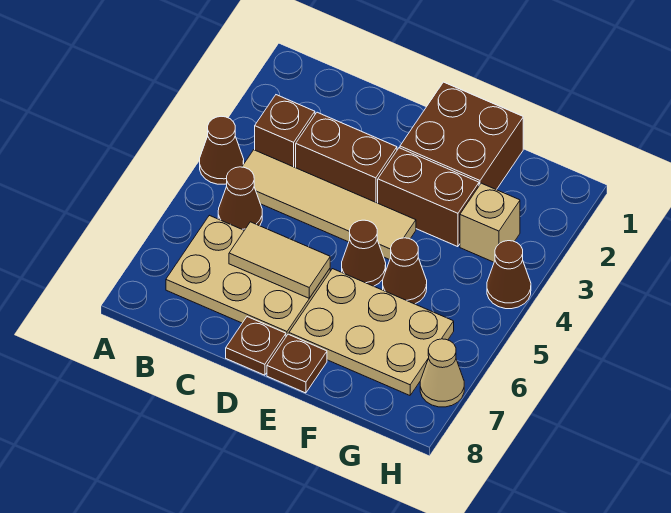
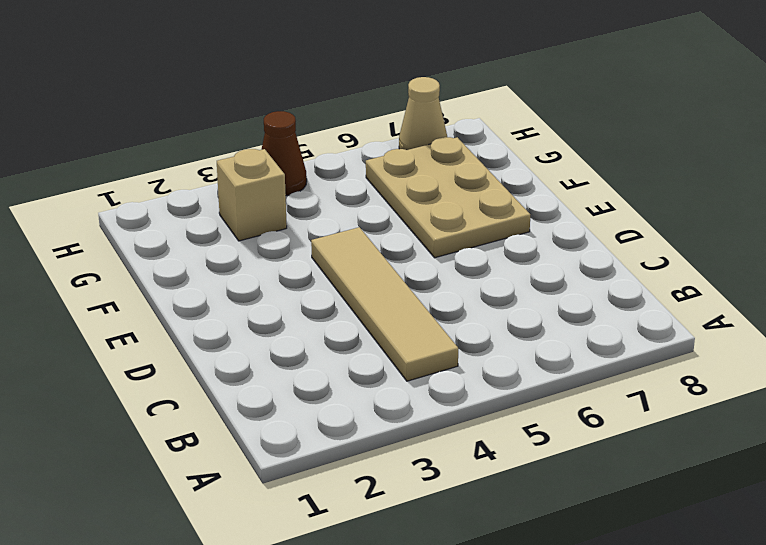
none -> brown 1x1 cone [200,116,244,184]
none -> brown 1x1 brick [255,95,315,168]
none -> brown 1x1 cone [218,167,262,230]

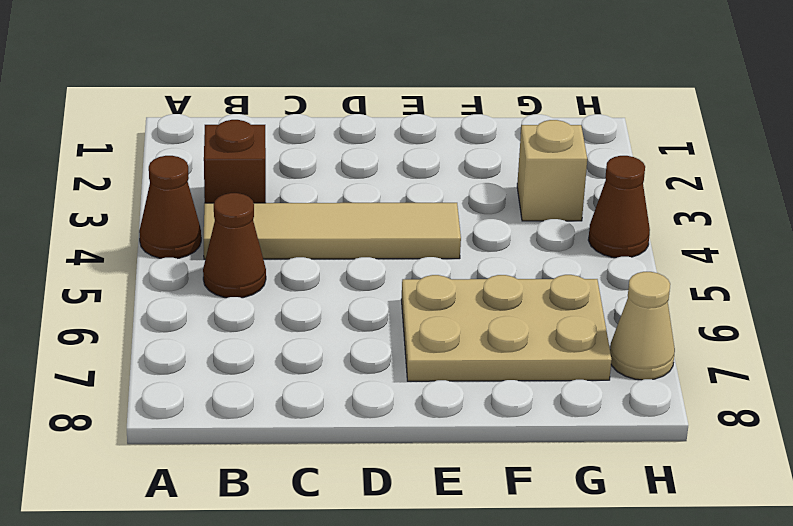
none -> tan 2x3 plate [166,215,330,336]
none -> brown 1x2 brick [296,112,397,203]
none -> brown 1x1 plate [226,317,286,375]

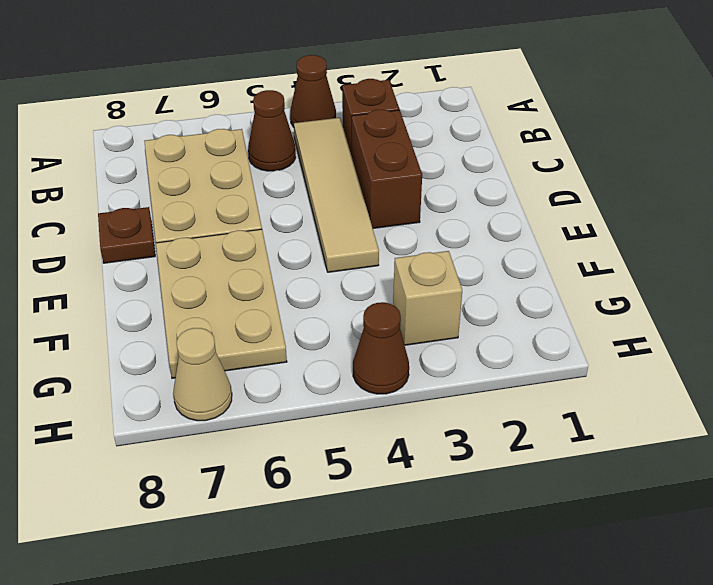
none -> brown 2x2 brick [400,82,523,190]
none -> brown 1x2 brick [378,148,479,247]
none -> brown 1x1 cone [342,220,386,286]

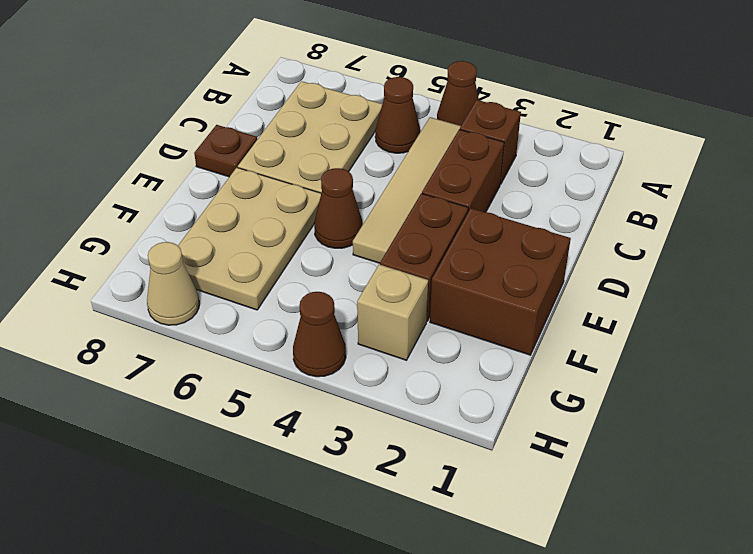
none -> brown 1x1 plate [267,334,327,393]
none -> brown 1x1 cone [383,238,427,304]
none -> tan 1x2 tile [229,222,330,298]

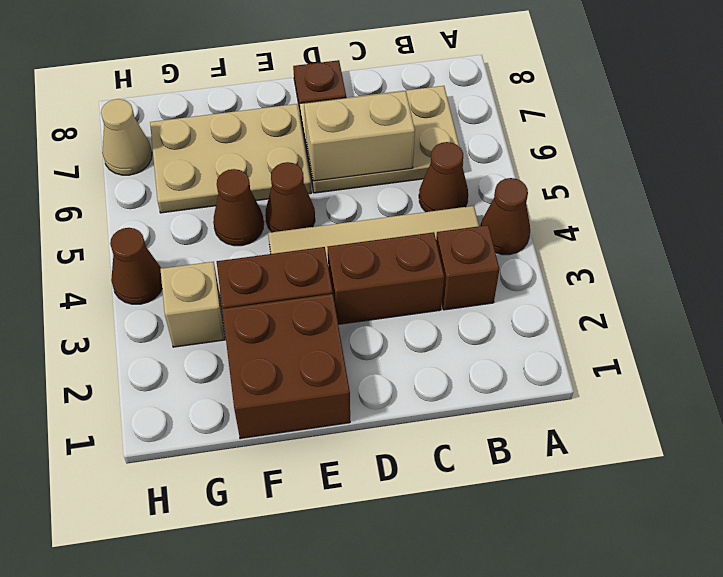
tan 1x2 brick [304,91,415,181] -> tan 1x2 tile [229,222,330,298]
none -> brown 1x1 plate [267,334,327,393]

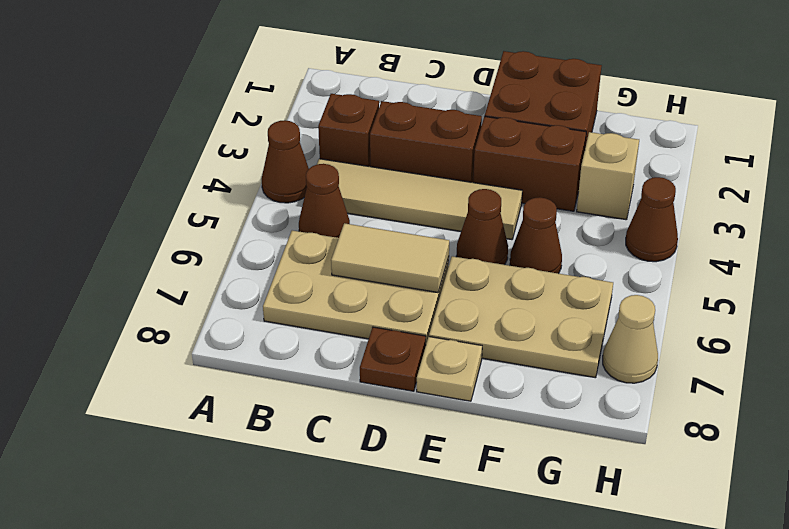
tan 1x1 plate [417,337,482,401] -> brown 1x1 plate [267,334,327,393]

